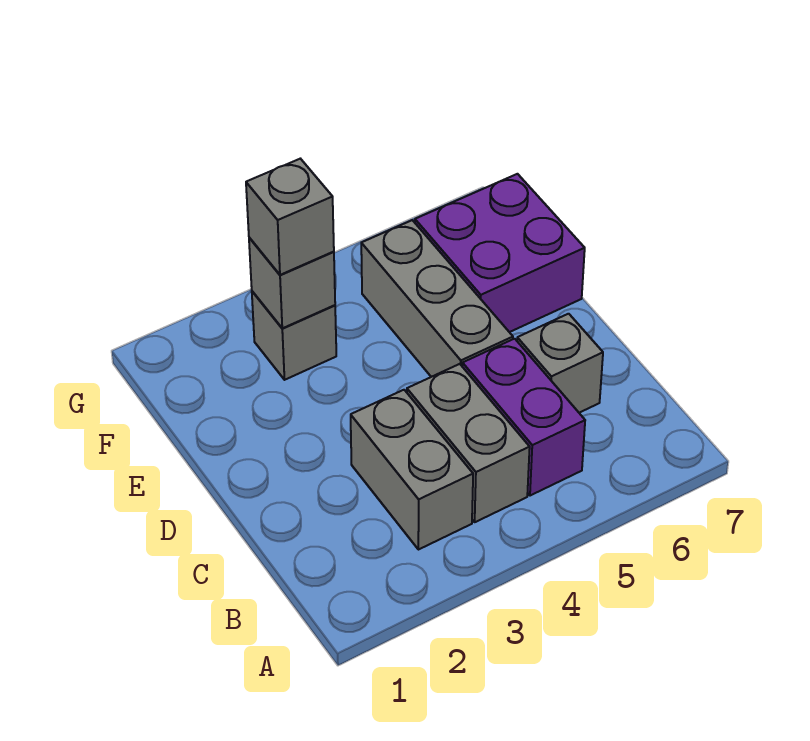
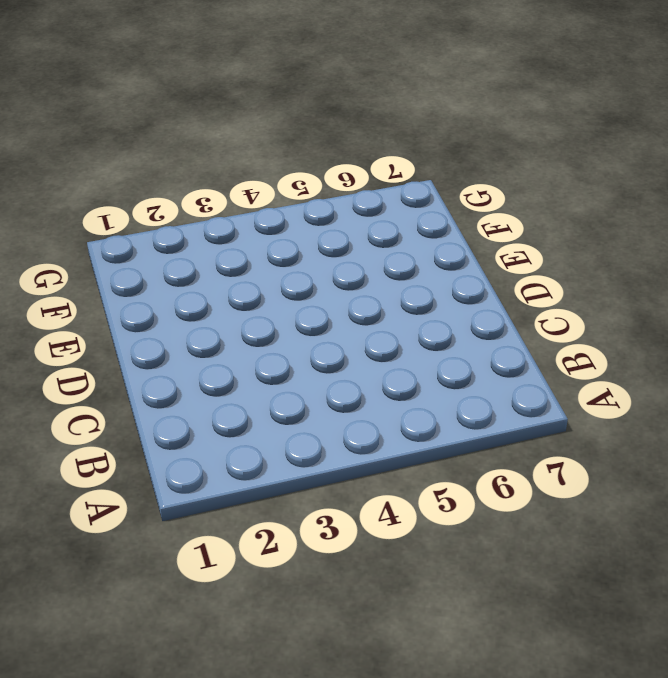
none -> grey 1x2 brick [351,390,473,550]
none -> grey 1x2 brick [407,364,530,522]

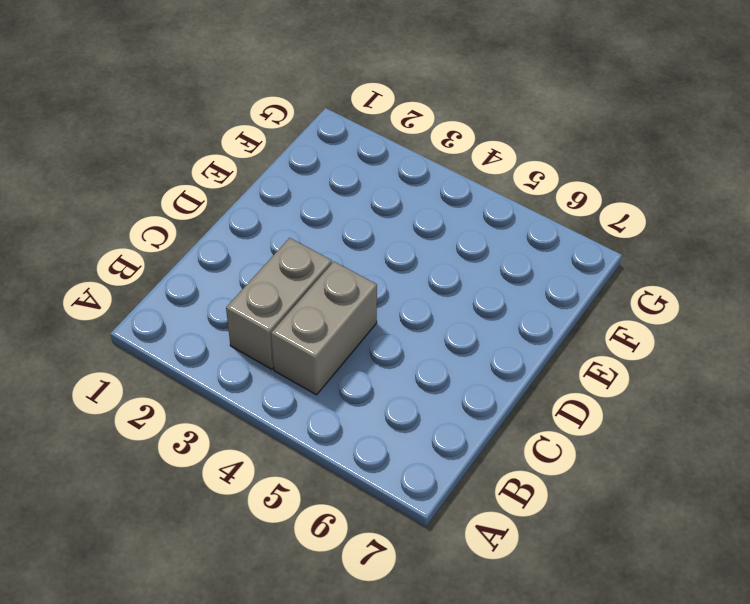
none -> purple 1x2 brick [462,339,585,496]
none -> grey 1x1 brick [517,314,603,413]

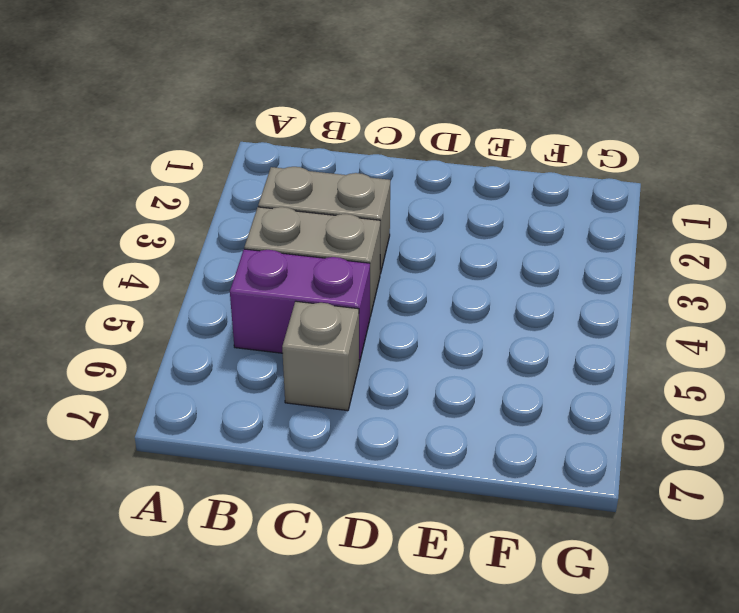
none -> grey 1x3 brick [361,220,513,377]
none -> purple 2x2 brick [415,174,585,332]

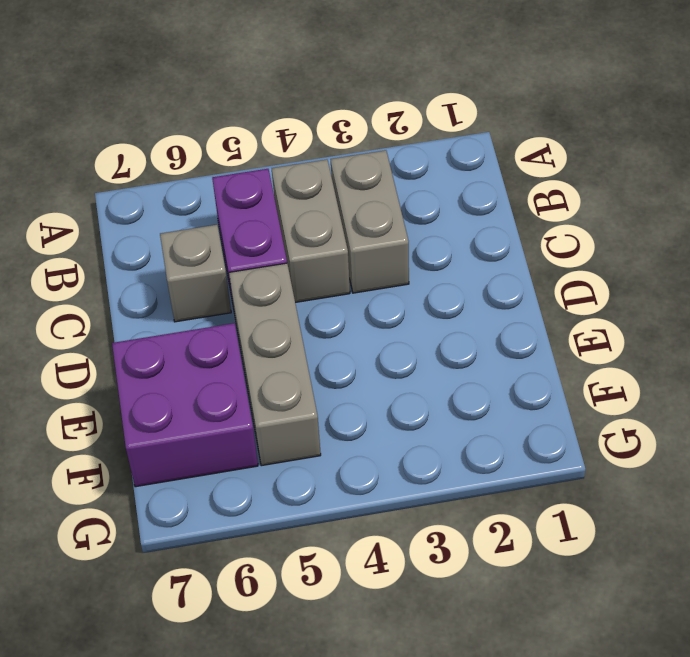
none -> grey 1x1 brick [252,291,336,380]
none -> grey 1x1 brick [249,238,335,328]

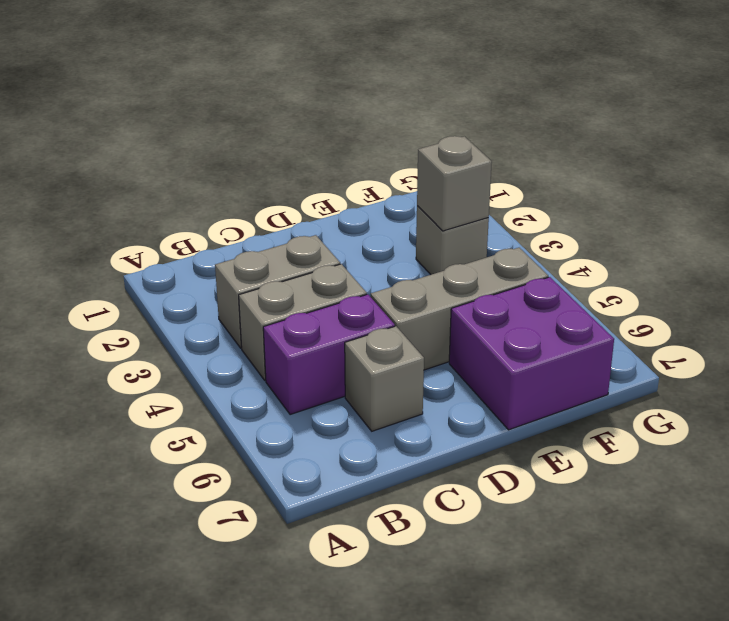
none -> grey 1x1 brick [246,159,334,275]

